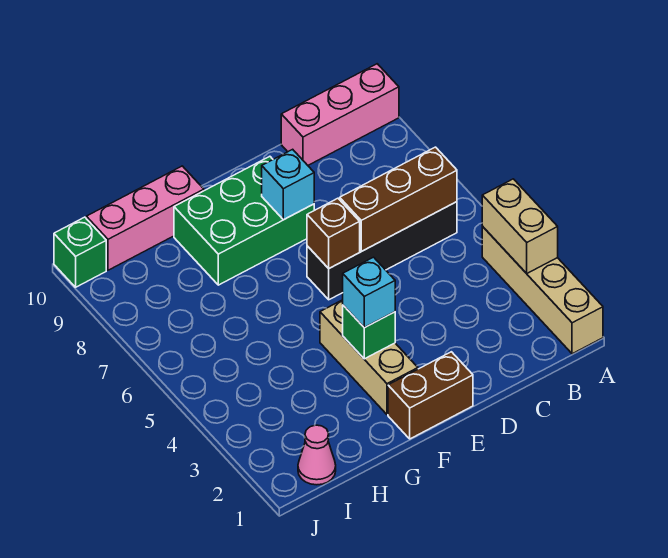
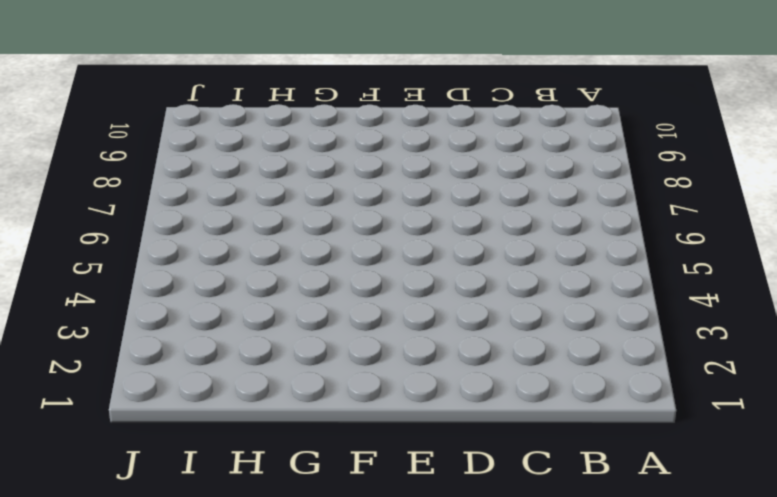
none -> tan 1x4 brick [482,227,603,354]
none -> pink 1x3 brick [281,64,399,165]
none -> black 1x4 brick [307,202,457,300]

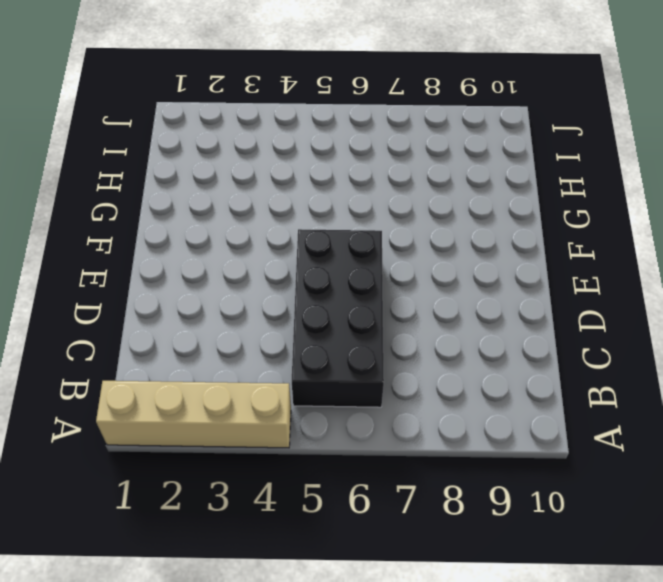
black 2x4 brick [292,229,384,407] -> black 1x4 brick [307,202,457,300]
none -> pink 1x3 brick [281,64,399,165]
none -> brown 1x2 brick [388,352,473,439]
none -> green 2x3 brick [174,156,314,285]

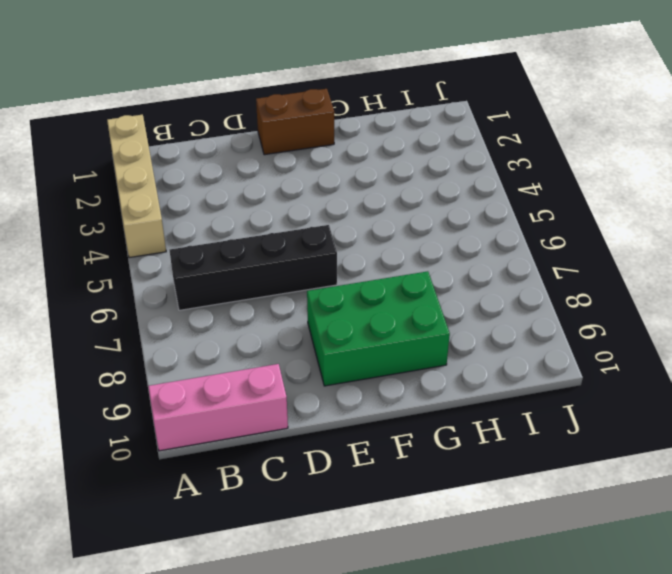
none -> tan 1x3 brick [320,300,418,415]
none -> pink 1x3 brick [86,166,204,270]
none -> pink 1x1 cone [298,425,336,485]

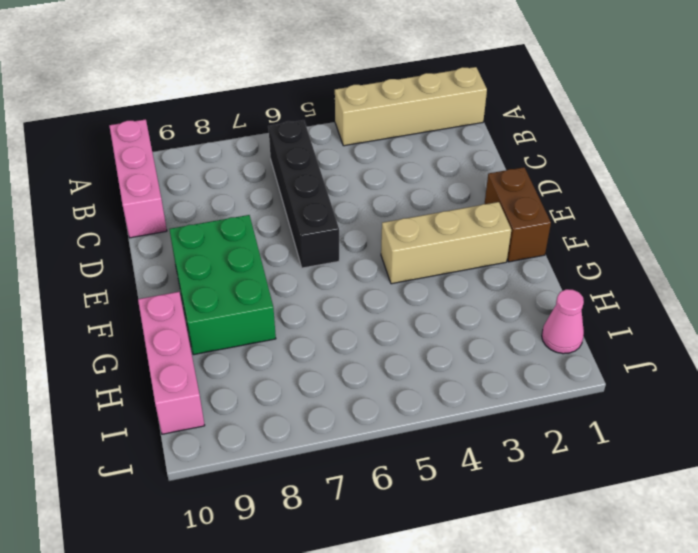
none -> green 1x1 brick [54,217,106,287]
none -> tan 1x2 brick [482,179,558,273]
none -> brown 1x3 brick [340,147,457,251]

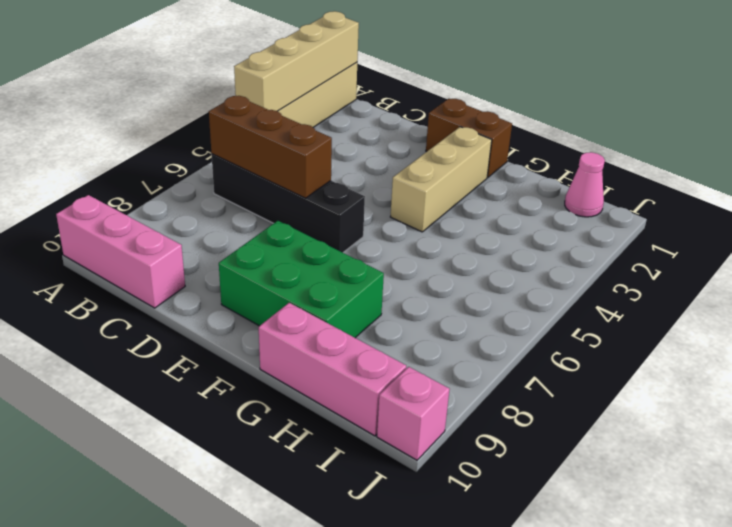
tan 1x4 brick [234,11,359,111] -> tan 1x2 brick [482,179,558,273]
pink 1x1 brick [377,367,450,460] -> green 1x1 brick [54,217,106,287]
none -> brown 1x1 brick [307,198,360,268]
none -> cyan 1x1 brick [262,149,314,220]
none -> green 1x1 brick [343,305,395,359]

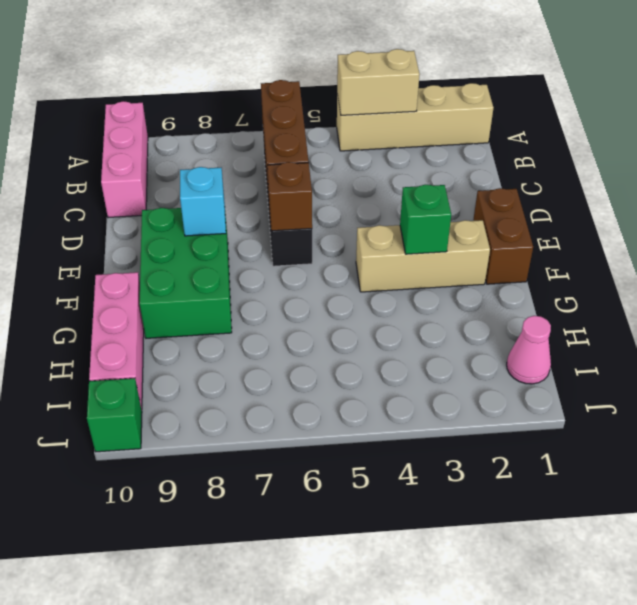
none -> cyan 1x1 brick [343,257,395,328]

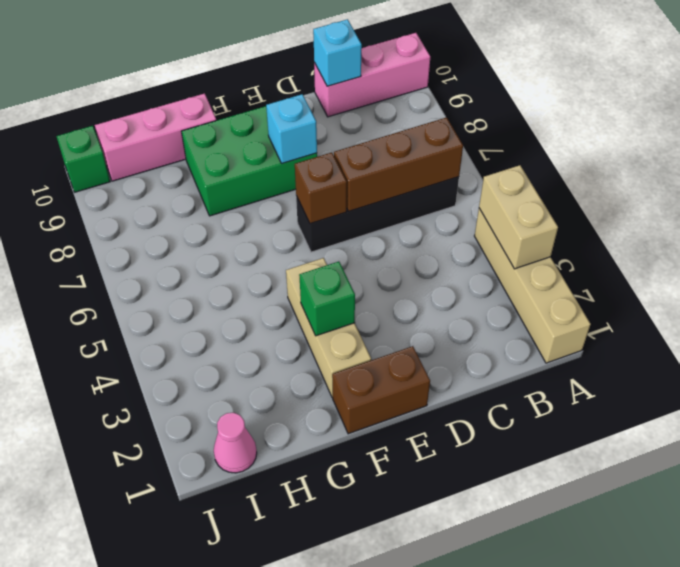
cyan 1x1 brick [313,19,362,86] -> cyan 1x1 brick moved to [343,257,395,328]

